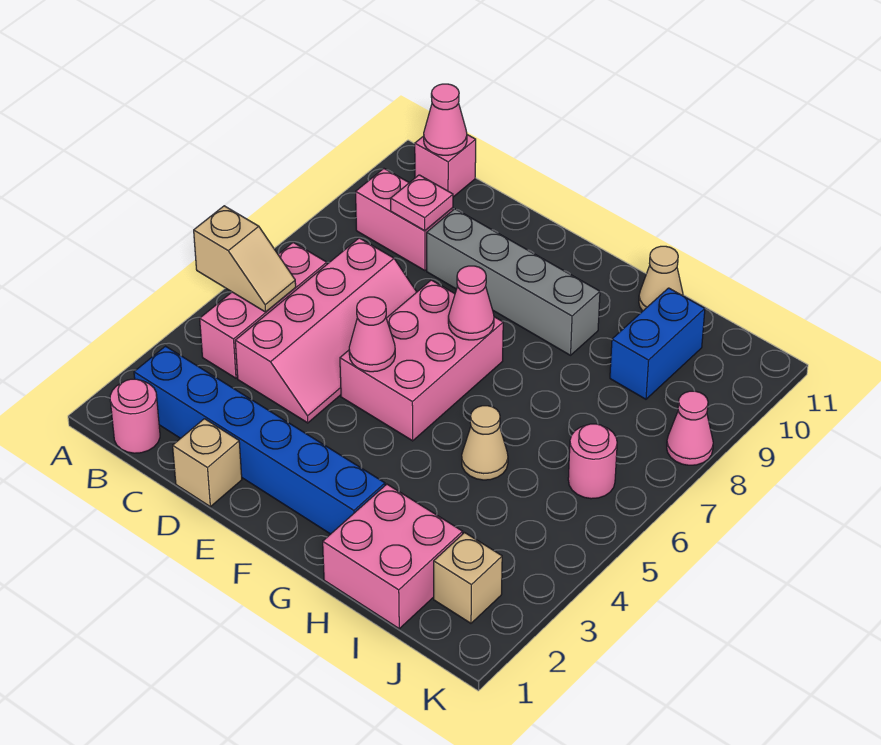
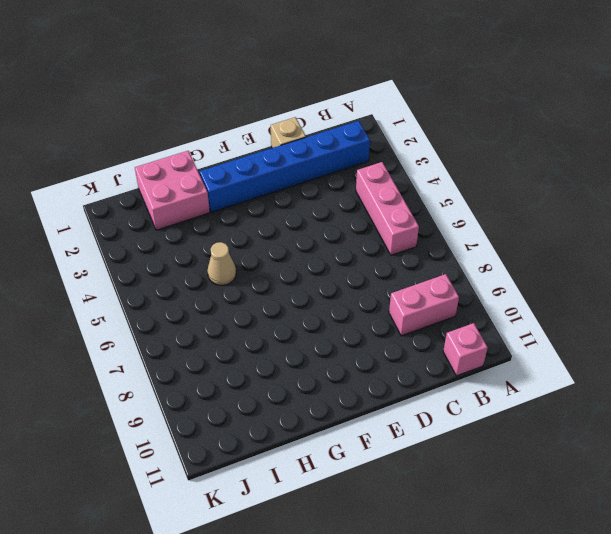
none -> pink 1x1 round brick [110,379,160,453]
none -> pink 2x4 slope [235,238,416,423]
none -> grey 1x4 brick [427,209,600,355]

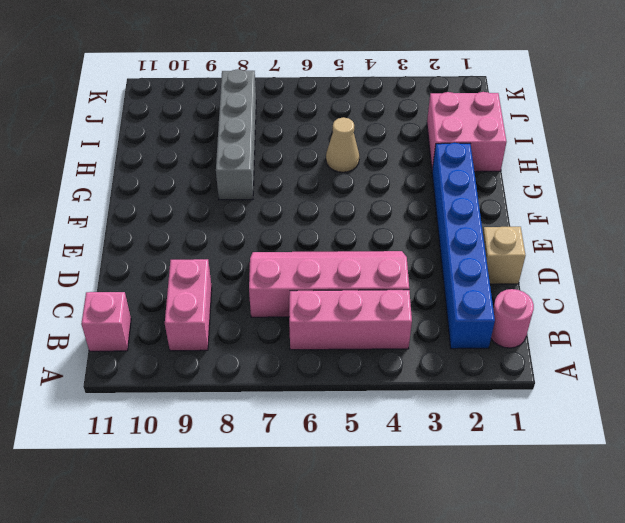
grey 1x4 brick [216,69,256,200] -> grey 1x4 brick moved to [427,209,600,355]
none -> pink 2x3 brick [340,280,503,441]
none -> tan 1x1 cone [639,246,683,311]
none -> blue 1x2 brick [610,288,705,399]

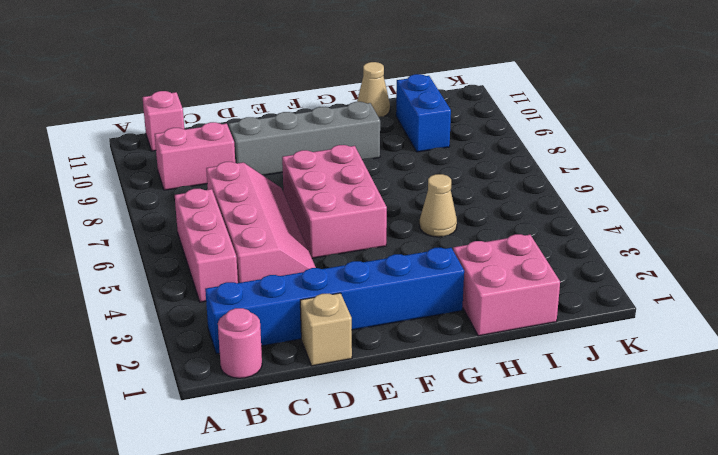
none -> tan 1x1 brick [434,533,502,623]
none -> pink 1x1 round brick [568,424,617,499]
none -> pink 1x1 cone [667,391,713,465]

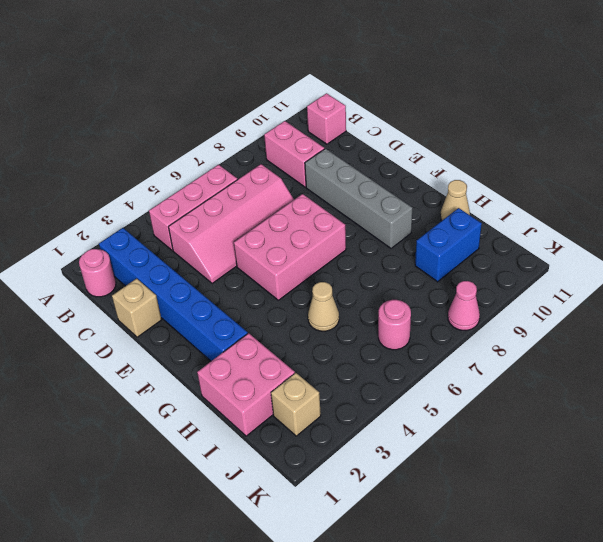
none -> tan 1x2 slope [194,206,296,312]
none -> pink 1x1 cone [424,84,467,155]
none -> pink 1x1 plate [391,175,453,231]

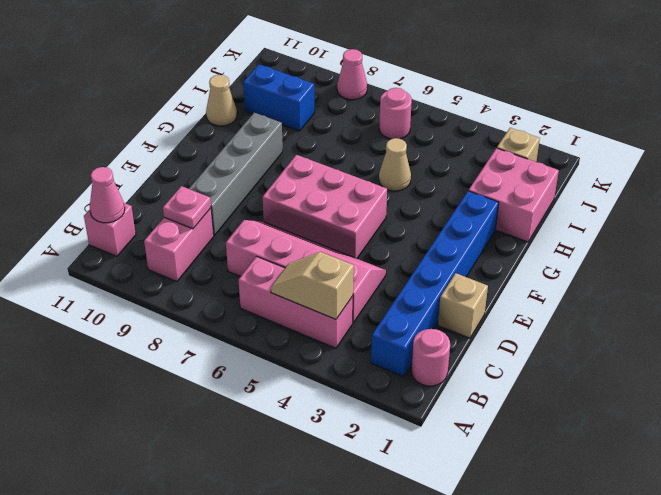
tan 1x2 slope [271,252,354,319] -> tan 1x2 slope turned to [194,206,296,312]
none -> pink 1x1 cone [349,297,395,372]
none -> pink 1x1 cone [448,266,494,340]

